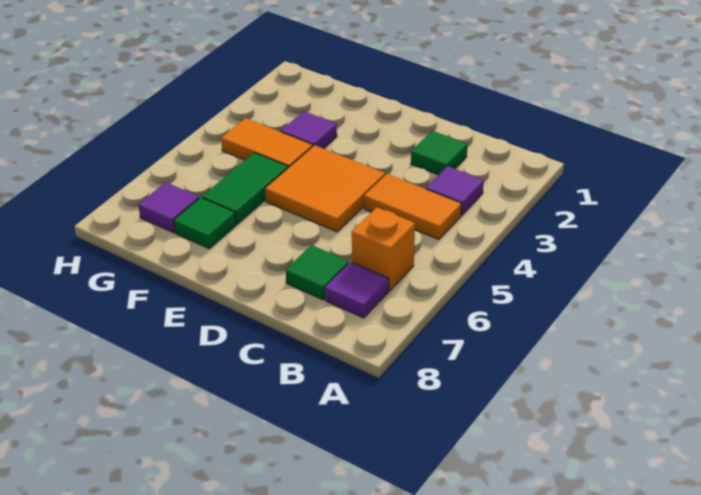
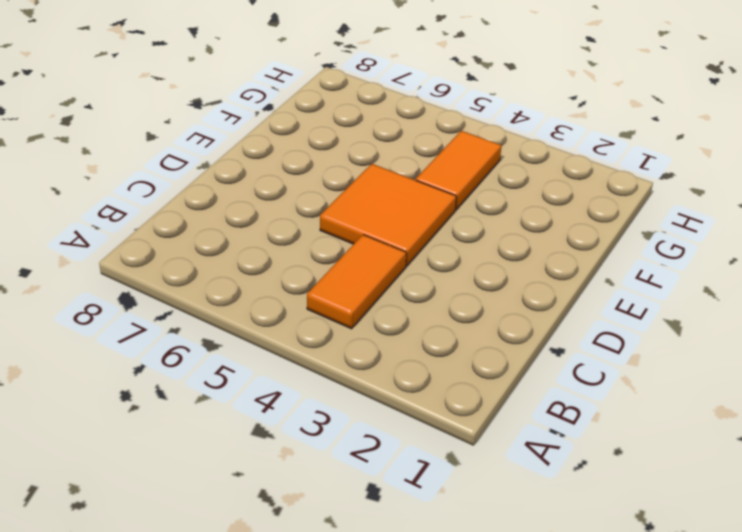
none -> purple 1x1 tile [425,166,484,215]
none -> orange 1x1 brick [352,207,415,291]
none -> purple 1x1 tile [325,262,389,318]

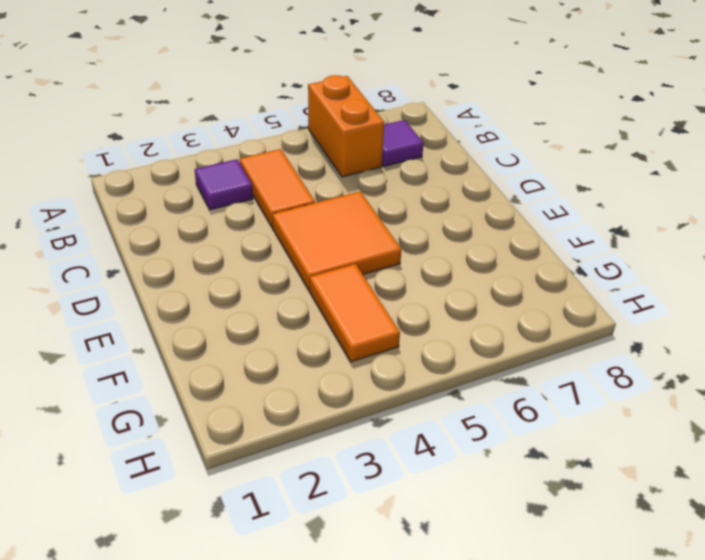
orange 1x2 brick [308,75,384,177] -> orange 1x1 brick [352,207,415,291]
none -> green 1x1 tile [411,131,467,175]
none -> green 1x1 tile [286,245,349,300]
none -> purple 1x1 tile [281,111,337,149]

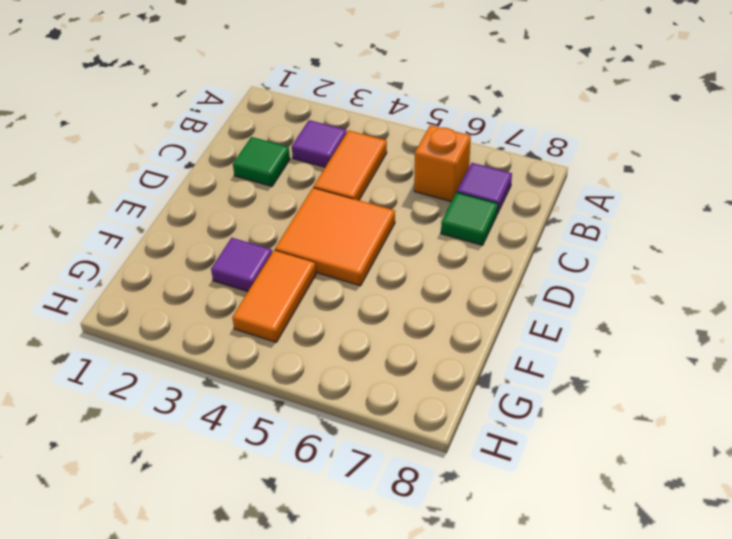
none -> green 1x2 tile [202,153,288,224]
none -> green 1x1 tile [174,197,236,249]
none -> purple 1x1 tile [138,182,199,232]

